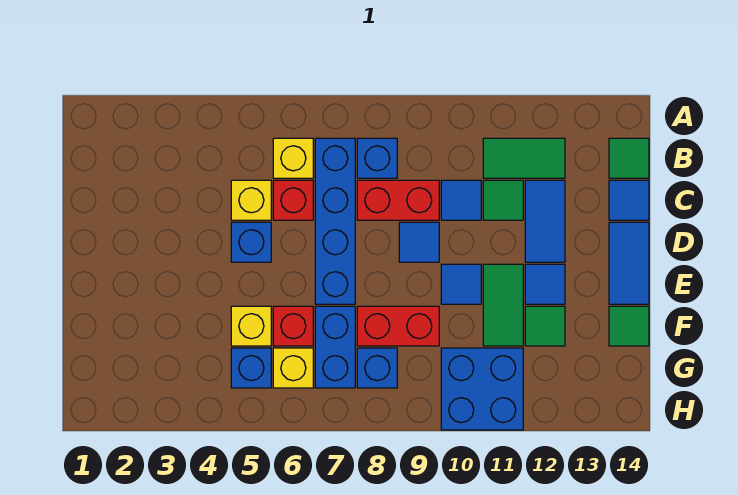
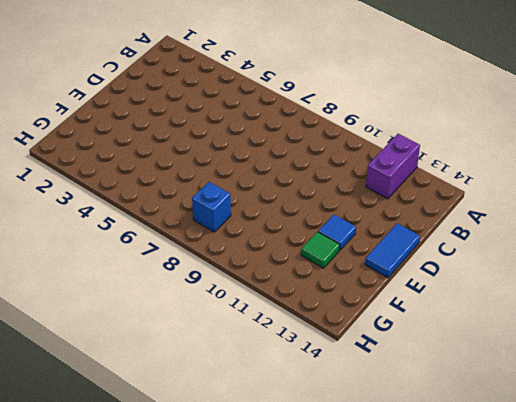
purple 1x2 brick [366,134,420,199] -> green 1x2 tile [483,138,565,178]
none -> yellow 1x1 brick [273,138,313,178]
none -> blue 1x4 brick [315,138,355,304]
none -> blue 1x1 brick [357,138,397,178]

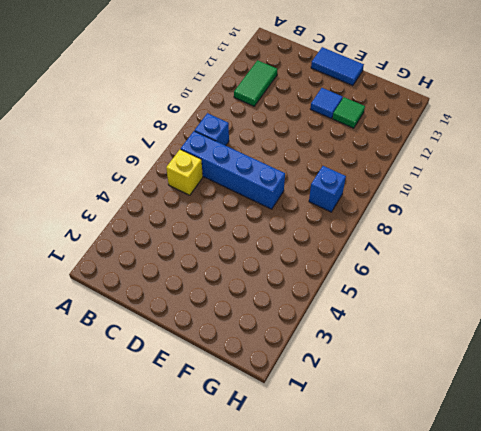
none -> green 1x1 tile [609,138,649,178]
none -> yellow 1x1 brick [231,180,271,220]
none -> red 1x1 brick [273,180,313,220]

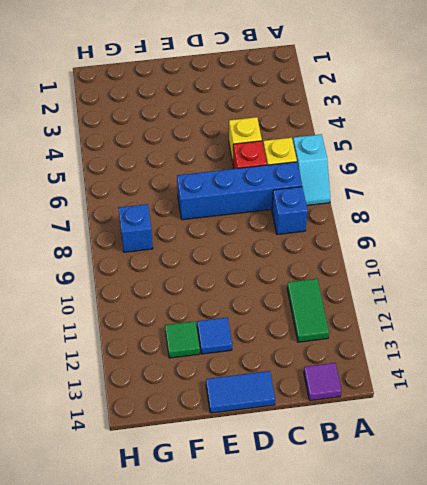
cyan 1x2 slope [293,134,330,205] -> none
purple 1x1 tile [304,363,341,401] -> green 1x1 tile [609,138,649,178]
none -> red 1x2 brick [357,180,439,220]
none -> blue 1x1 tile [441,180,481,220]
none -> green 1x1 tile [483,180,523,220]

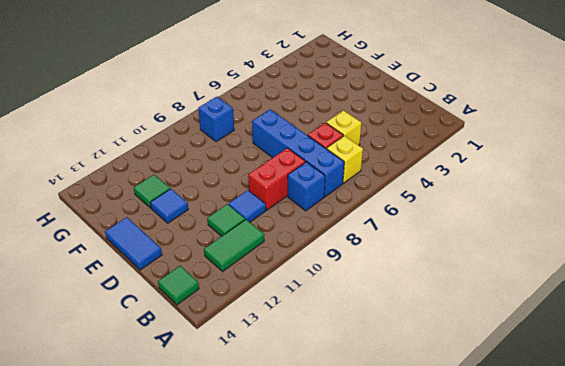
none -> blue 1x2 tile [525,180,565,262]
none -> blue 1x1 tile [609,180,649,220]
none -> blue 1x1 brick [231,222,271,262]

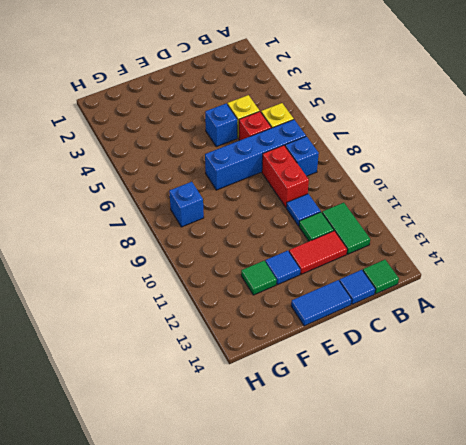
red 1x2 tile [289,231,347,274] -> blue 1x2 tile [525,180,565,262]
none -> blue 1x1 tile [399,222,439,262]
none -> blue 1x1 tile [441,264,481,304]
none -> green 1x2 tile [483,264,523,346]

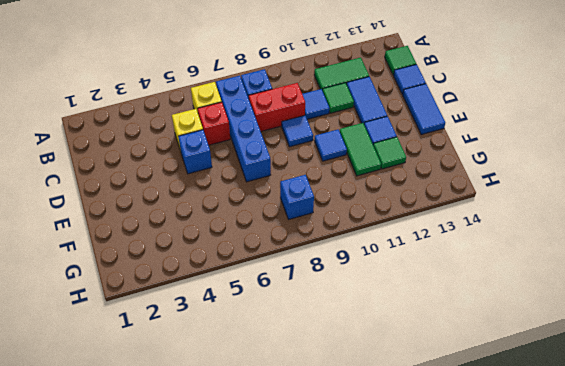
none -> yellow 1x1 brick [231,306,271,346]
none -> red 1x1 brick [273,306,313,346]
none -> blue 1x2 brick [315,306,355,388]

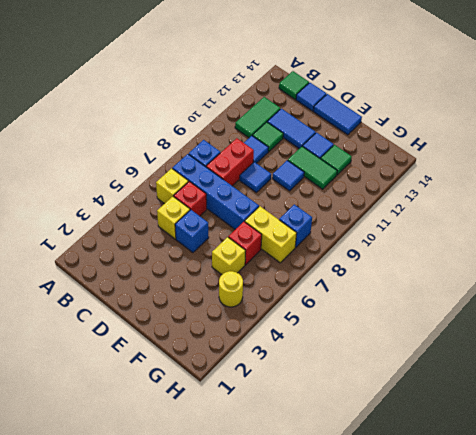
yellow 1x2 brick [245,206,297,263] -> blue 1x2 brick [315,306,355,388]
yellow 1x1 round brick [219,271,243,307] -> none
none -> red 1x2 brick [357,306,439,346]
none -> green 1x1 tile [609,306,649,346]
none -> blue 1x1 brick [231,348,271,388]

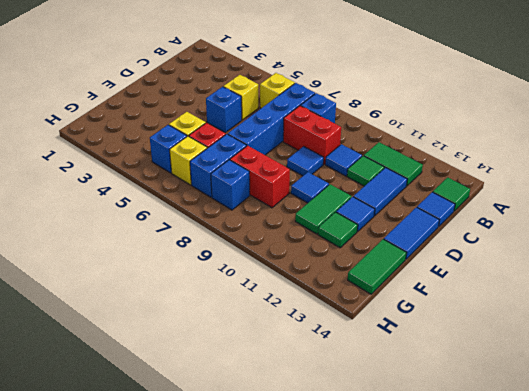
green 1x2 tile [348,239,406,294] -> green 1x1 tile [609,306,649,346]
none -> red 1x1 brick [273,180,313,220]
none -> blue 2x2 brick [441,348,523,430]

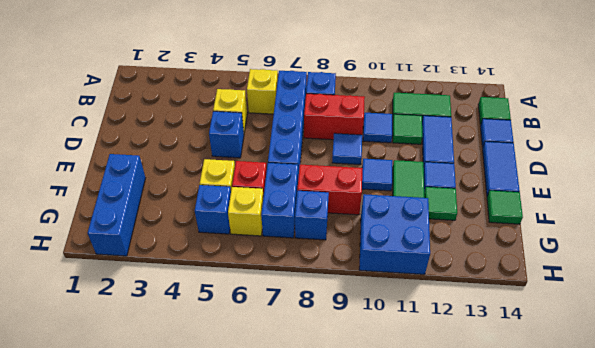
blue 1x3 brick [88,154,146,256] -> none
none -> red 1x1 brick [273,180,313,220]

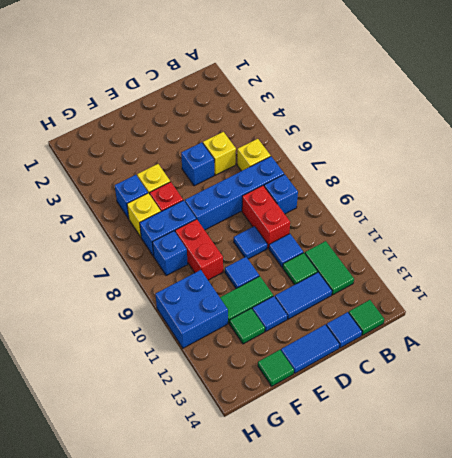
none -> red 1x1 brick [273,180,313,220]

